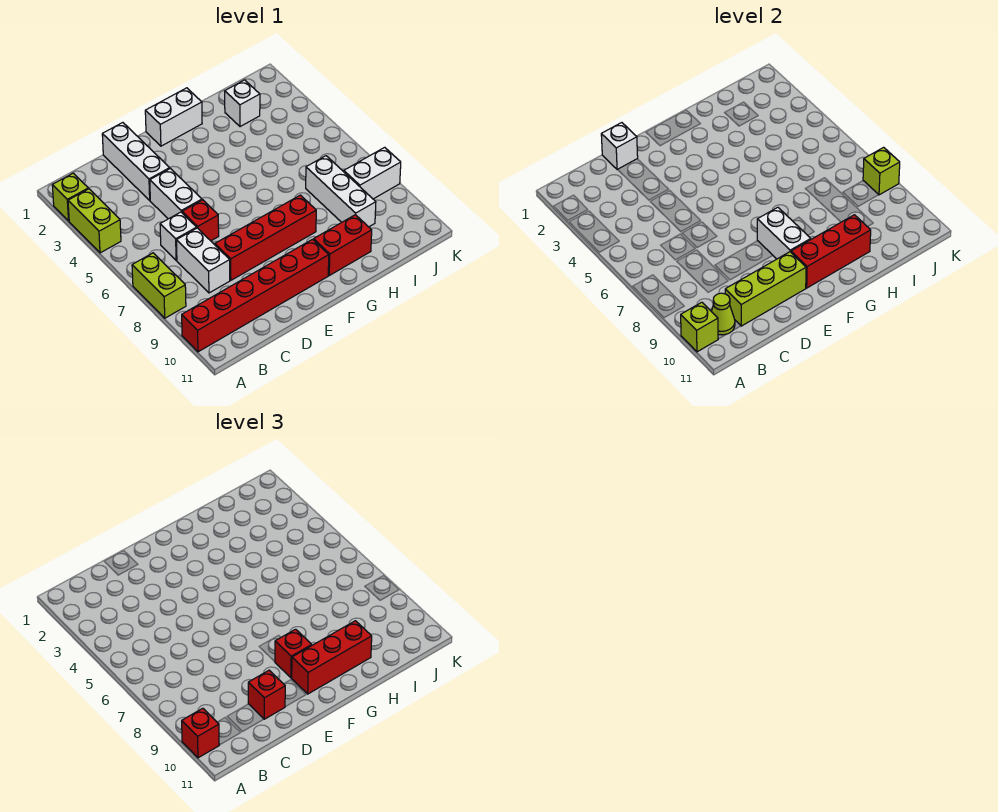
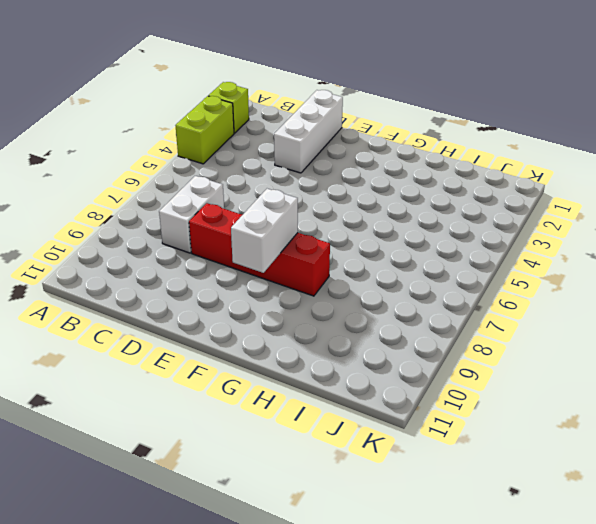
none -> lime 1x2 brick [132,253,186,318]
none -> red 1x6 brick [182,239,329,352]
none -> white 1x1 brick [160,212,197,260]

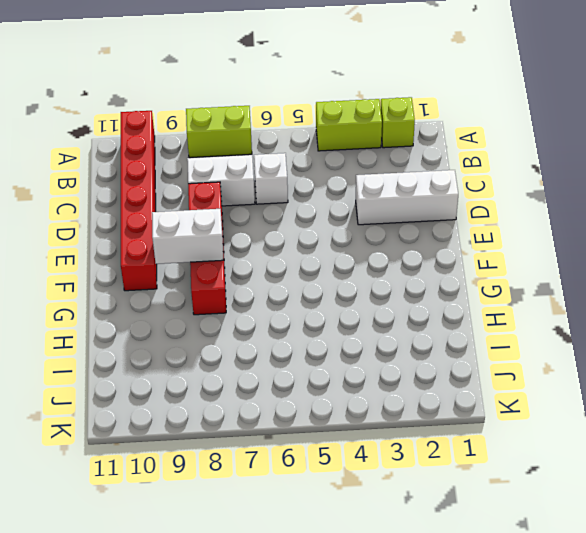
none -> white 1x2 brick [150,169,202,219]
none -> red 1x1 brick [182,200,219,241]
none -> white 1x2 brick [145,88,202,146]

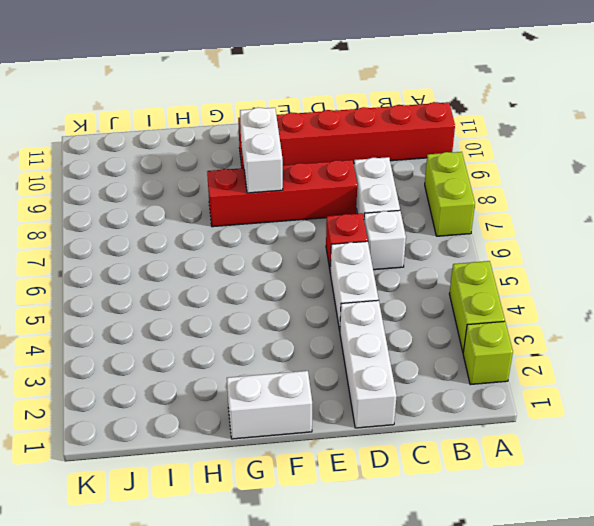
none -> red 1x2 brick [314,215,372,275]
none -> white 1x1 brick [225,80,260,127]
none -> white 1x3 brick [306,156,376,227]

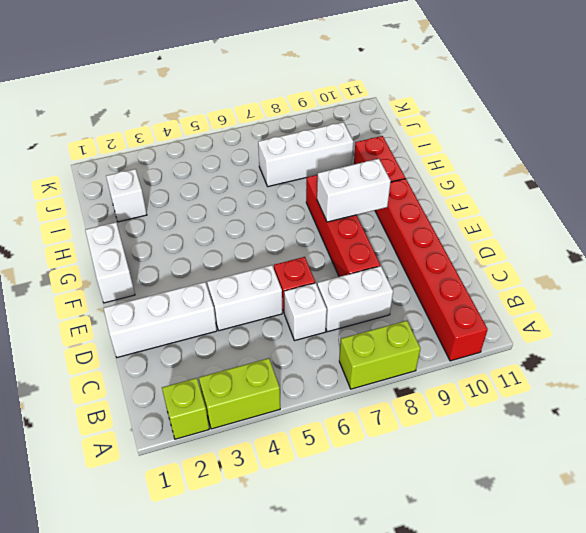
none -> white 1x2 brick [344,147,401,199]
none -> lime 1x1 brick [681,302,718,352]
none -> lime 1x1 cone [711,293,735,335]

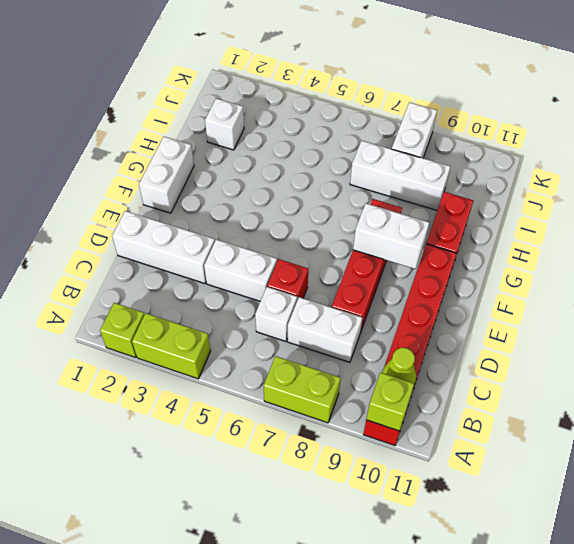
none -> lime 1x3 brick [725,252,806,326]
none -> white 1x1 brick [601,123,638,170]
none -> red 1x3 brick [791,215,871,288]

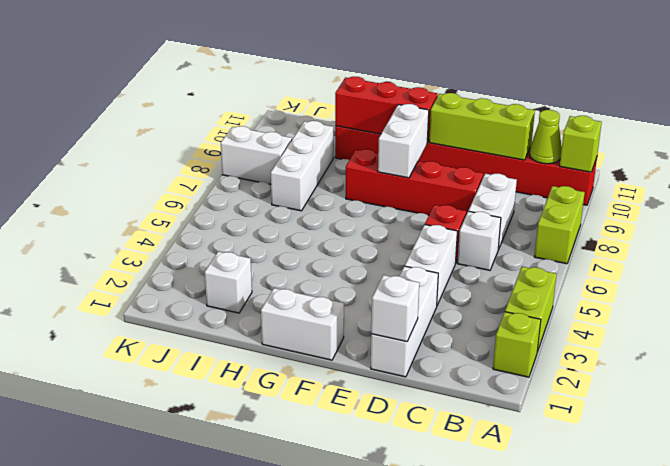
none -> lime 1x1 brick [863,147,900,195]
none -> red 1x1 brick [182,708,219,758]
none -> red 1x1 brick [248,670,285,719]

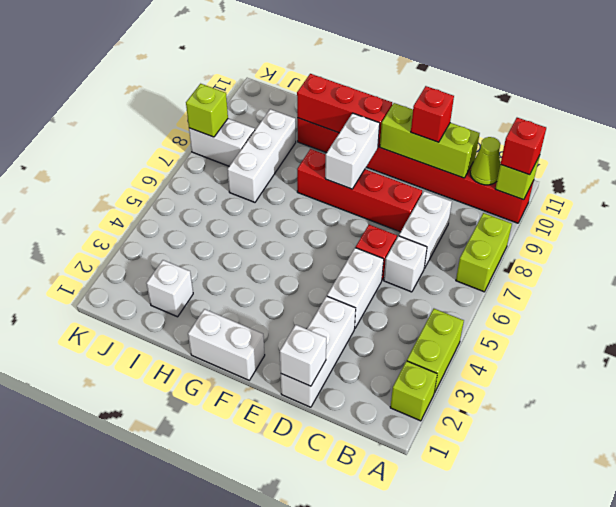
none -> red 1x1 brick [275,629,312,678]
none -> red 1x3 brick [292,621,372,694]

